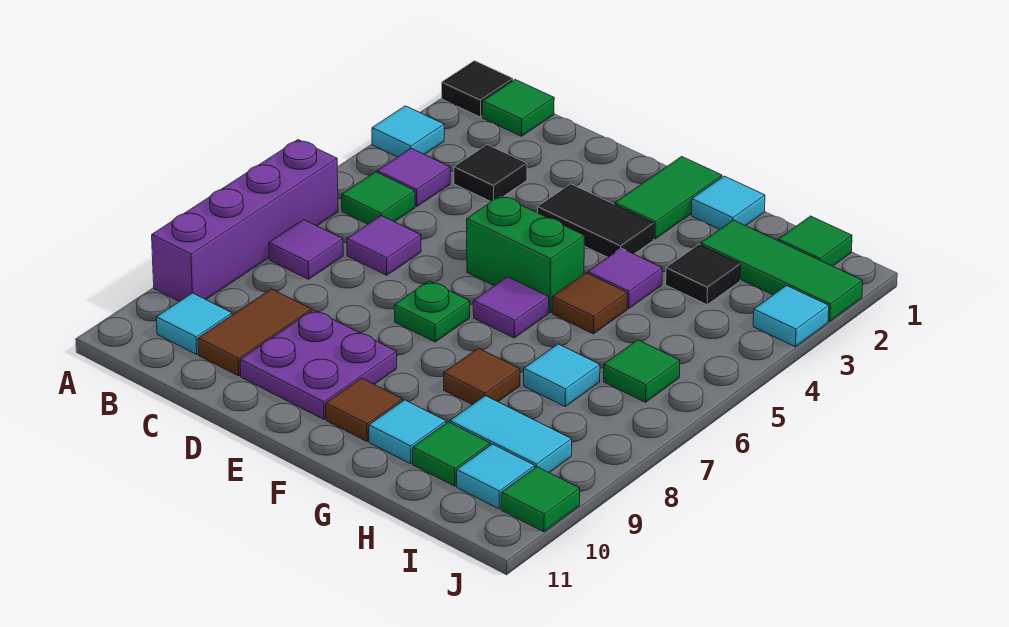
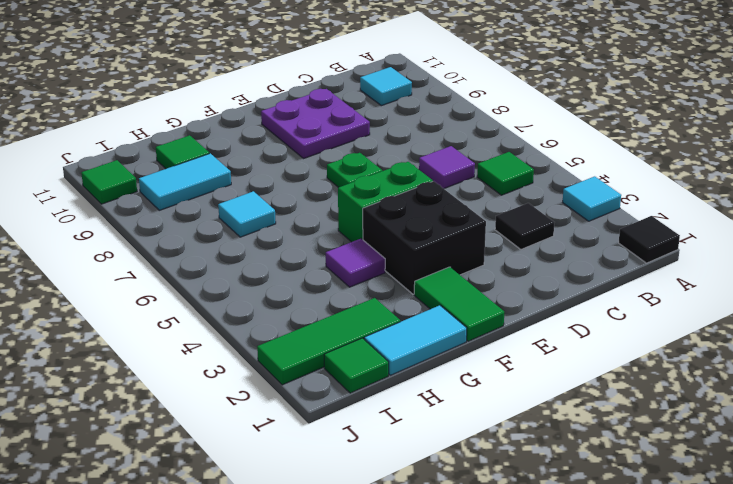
black 2x2 brick [363,181,486,294] -> black 1x2 tile [538,184,654,257]
cyan 1x2 tile [364,305,467,375] -> cyan 1x1 tile [691,176,765,229]
none -> purple 1x4 brick [152,140,338,302]
none -> green 1x1 tile [482,80,554,136]
none -> purple 1x1 tile [377,148,450,207]
none -> purple 1x1 tile [269,219,343,279]

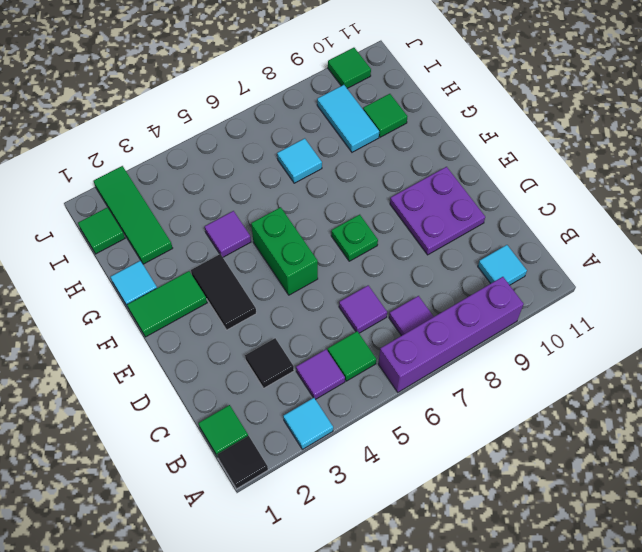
none -> brown 1x2 tile [198,289,311,376]
none -> purple 1x1 tile [473,277,549,338]
none -> brown 1x1 tile [326,378,403,441]
none -> brown 1x1 tile [552,273,627,334]

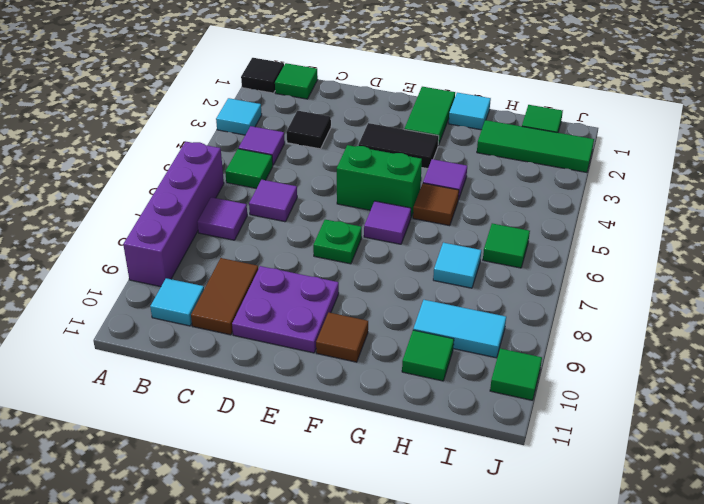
none -> brown 1x1 tile [444,348,520,405]
none -> cyan 1x1 tile [369,400,446,464]
none -> black 1x1 tile [666,244,740,305]
none -> cyan 1x1 tile [457,444,535,509]

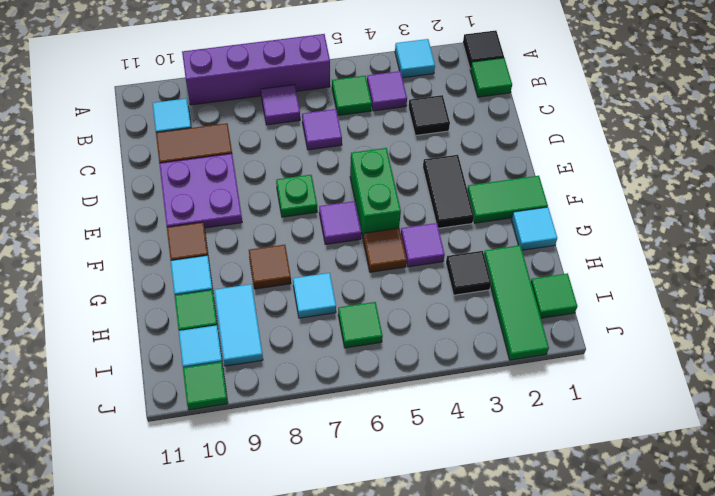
none -> cyan 1x1 tile [753,286,829,347]

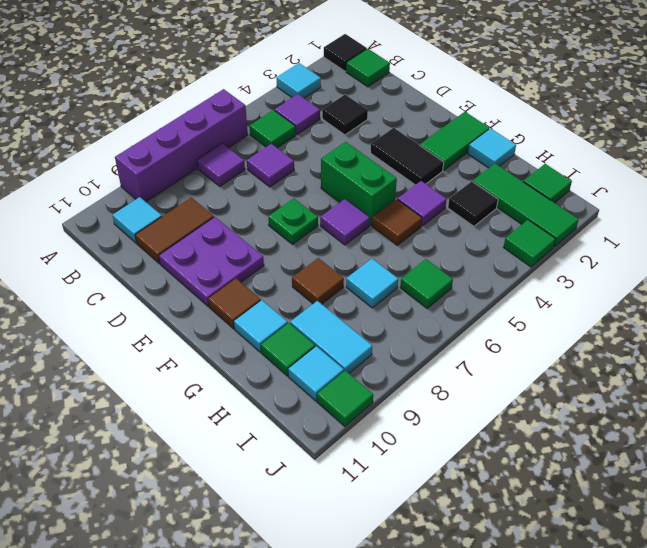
green 1x1 tile [504,220,556,267] -> cyan 1x1 tile [753,286,829,347]

